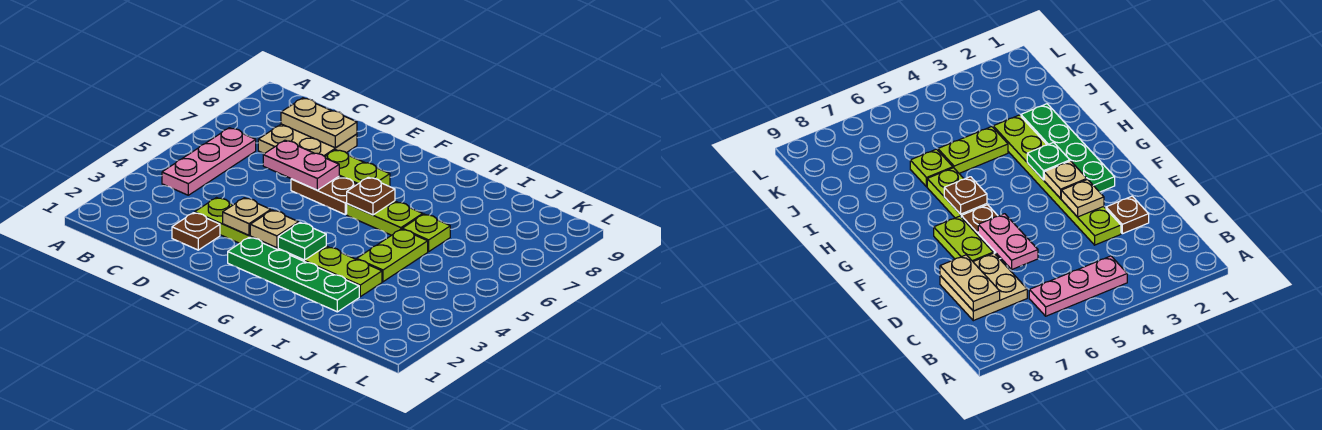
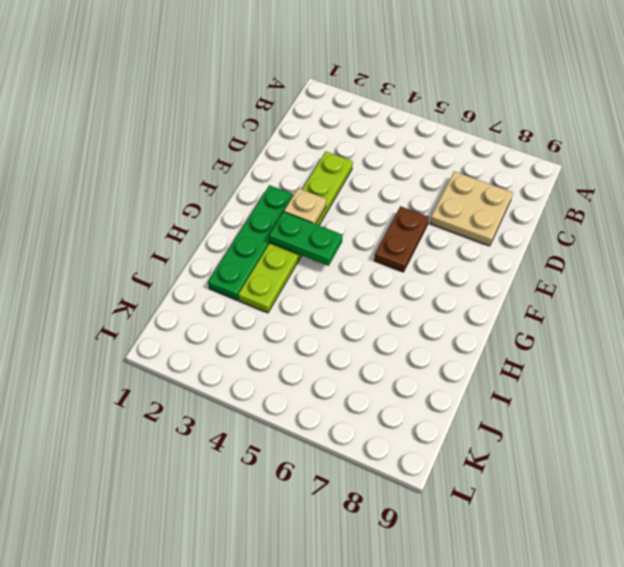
green 1x2 plate [269,212,342,266] -> green 1x1 plate [278,223,326,260]
none -> pink 1x3 plate [162,128,256,195]
none -> brown 1x1 plate [172,213,220,250]
none -> lime 1x2 plate [325,150,390,186]

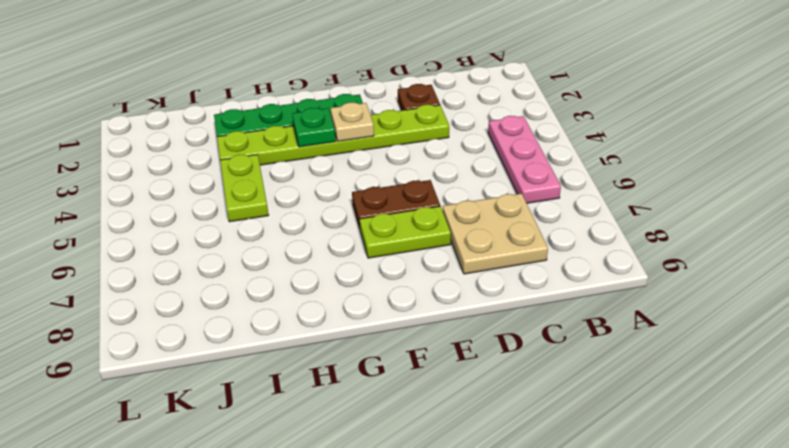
none -> lime 1x2 plate [347,201,423,235]
none -> lime 1x1 plate [402,214,450,252]
none -> tan 1x2 plate [281,98,357,148]

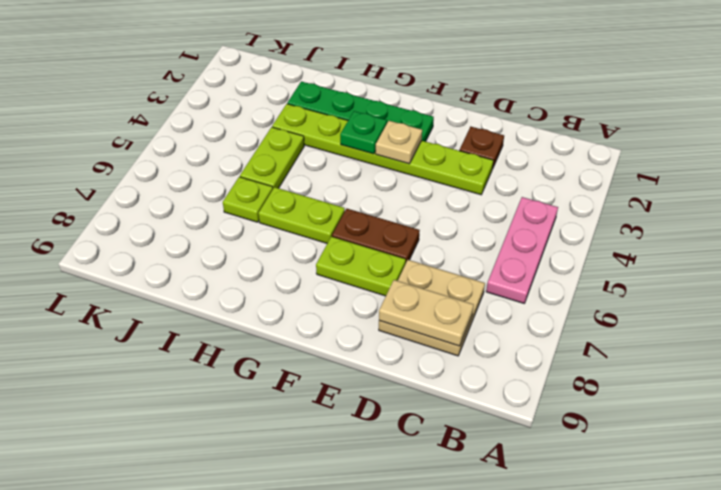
none -> pink 1x2 plate [263,140,339,190]
none -> tan 1x1 plate [223,198,271,235]
none -> brown 1x1 plate [347,177,395,215]

